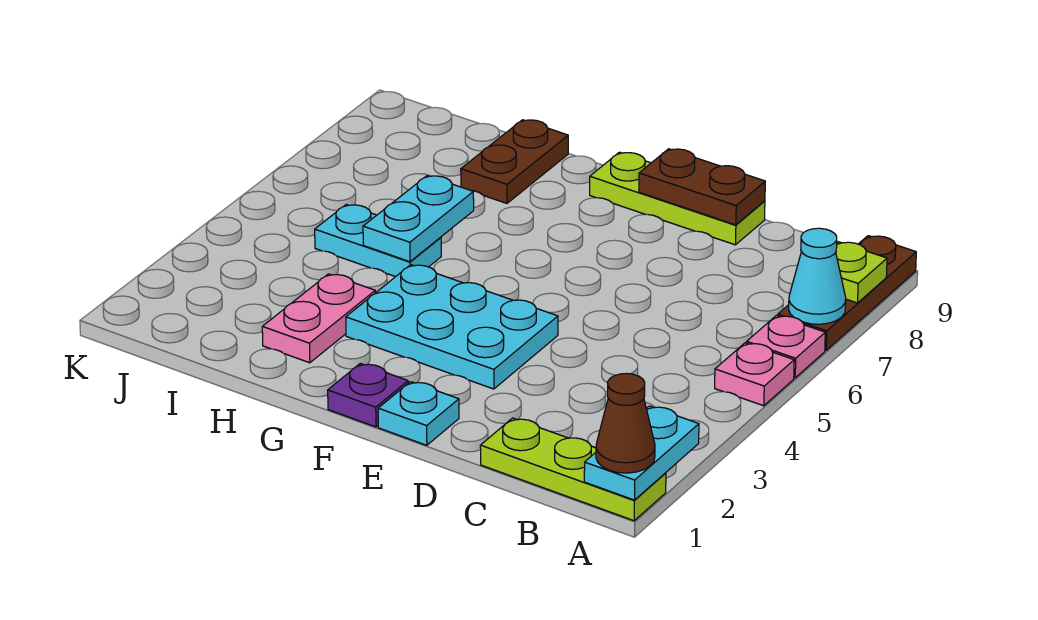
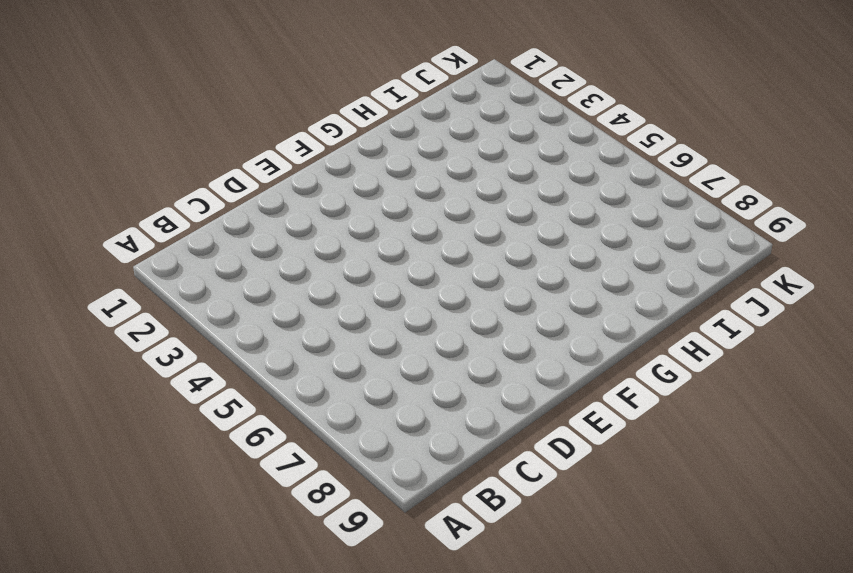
none -> lime 1x3 plate [480,418,666,521]
none -> pink 1x1 plate [715,343,794,406]
none -> pink 1x1 plate [747,316,825,378]

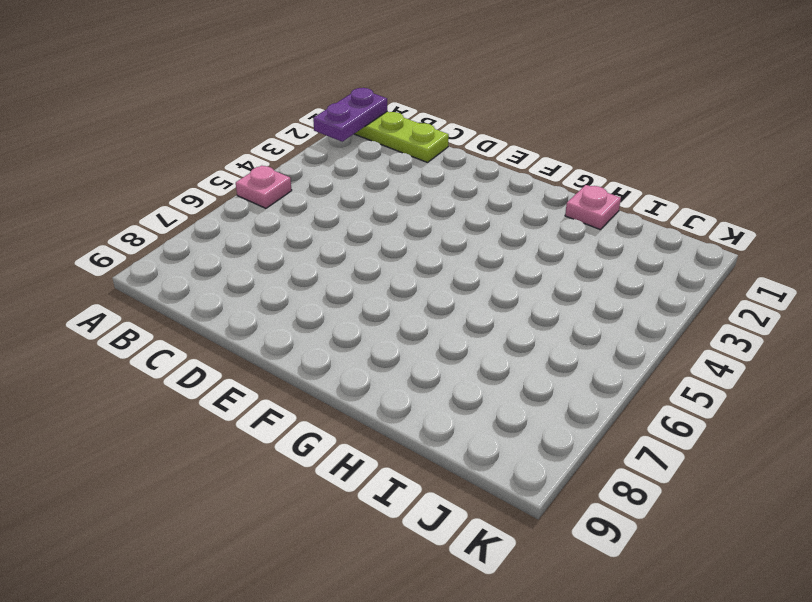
purple 1x2 plate [313,88,387,142] -> cyan 1x2 plate [584,406,699,500]
pink 1x1 plate [565,185,621,229] -> pink 1x1 plate moved to [747,316,825,378]
none -> brown 1x3 plate [778,236,916,350]
none -> lime 1x3 plate [590,152,765,245]
none -> cyan 1x1 plate [378,382,459,445]

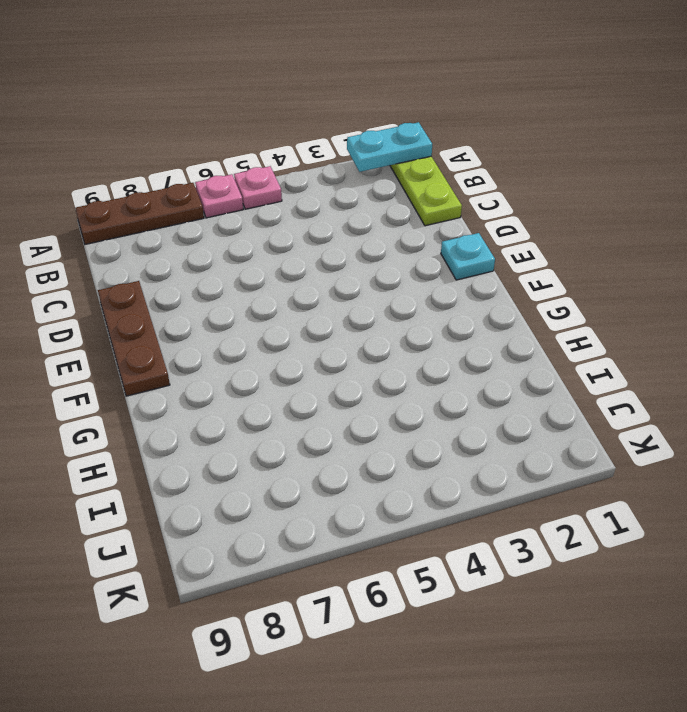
brown 1x3 plate [98,281,170,396] -> lime 1x3 plate [590,152,765,245]
none -> cyan 2x3 plate [346,265,558,389]
none -> purple 1x1 plate [328,363,408,427]
none -> pink 1x2 plate [262,274,375,363]

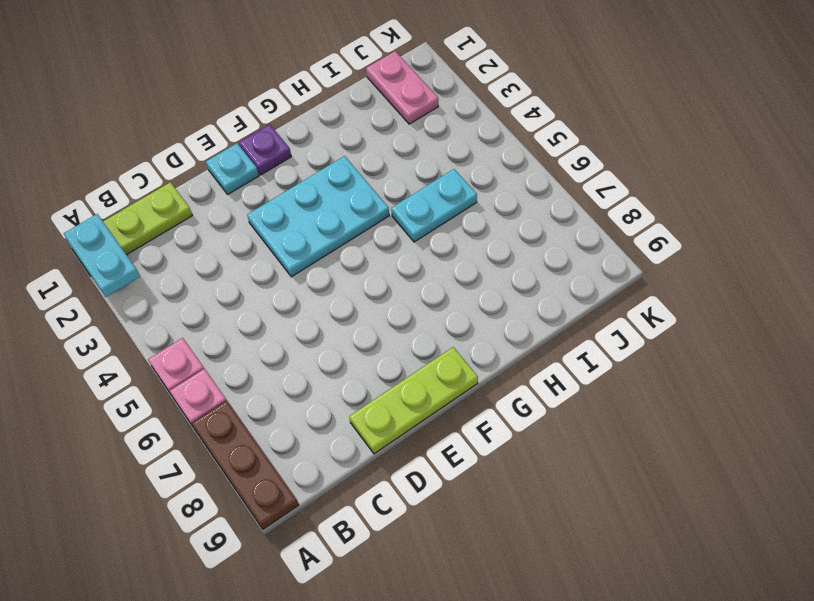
pink 1x2 plate [366,51,438,124] -> pink 1x2 plate moved to [262,274,375,363]
none -> brown 1x2 plate [461,120,568,203]
none -> cyan 1x1 cone [789,228,846,324]
none -> lime 1x1 plate [836,242,887,303]

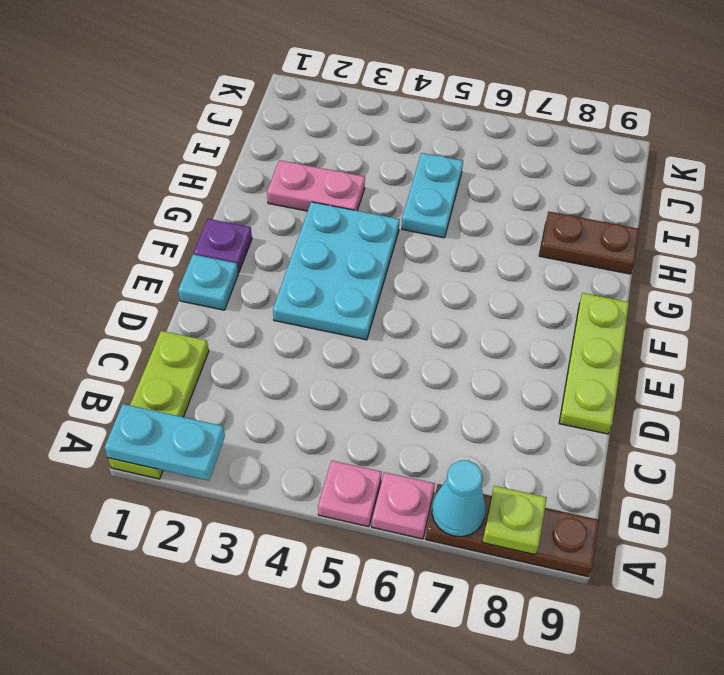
none -> brown 1x2 plate [639,149,765,225]
none -> cyan 1x2 plate [363,176,474,262]
none -> brown 1x1 cone [596,374,655,473]

